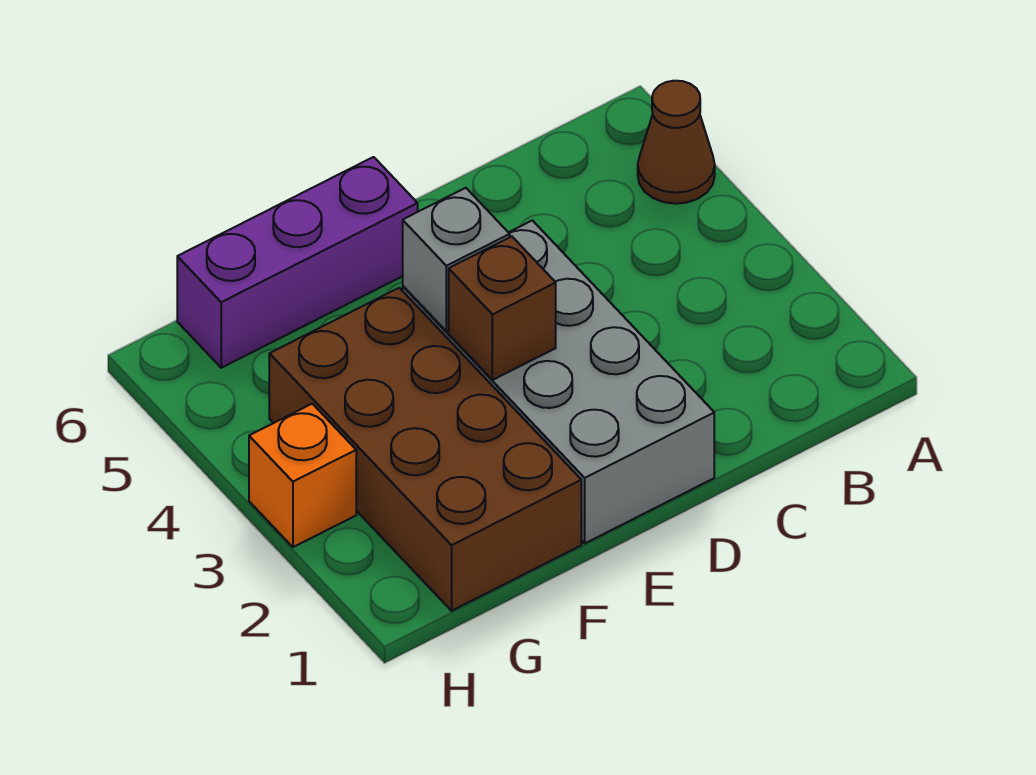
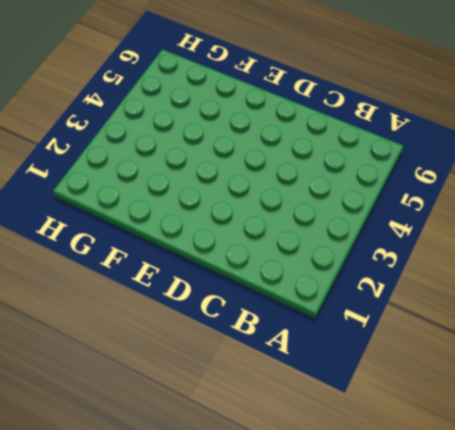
none -> brown 1x1 cone [638,81,715,204]
none -> grey 2x4 brick [403,220,714,543]

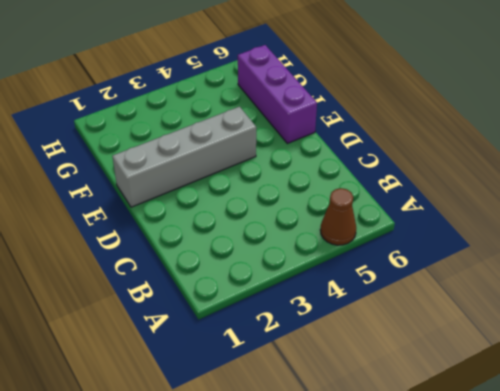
grey 1x4 brick [112,107,256,207] -> grey 2x4 brick [403,220,714,543]
none -> brown 2x4 brick [269,288,581,611]
none -> orange 1x1 brick [249,404,356,547]

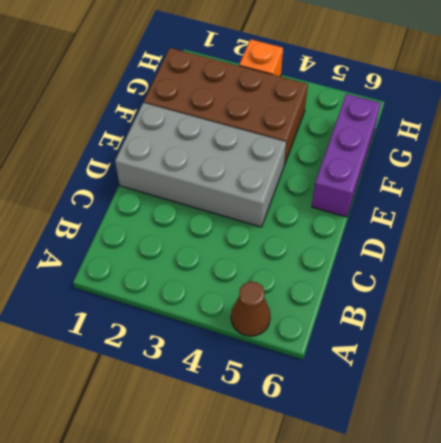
none -> brown 1x1 brick [449,236,556,380]
none -> grey 1x1 brick [403,188,510,331]

